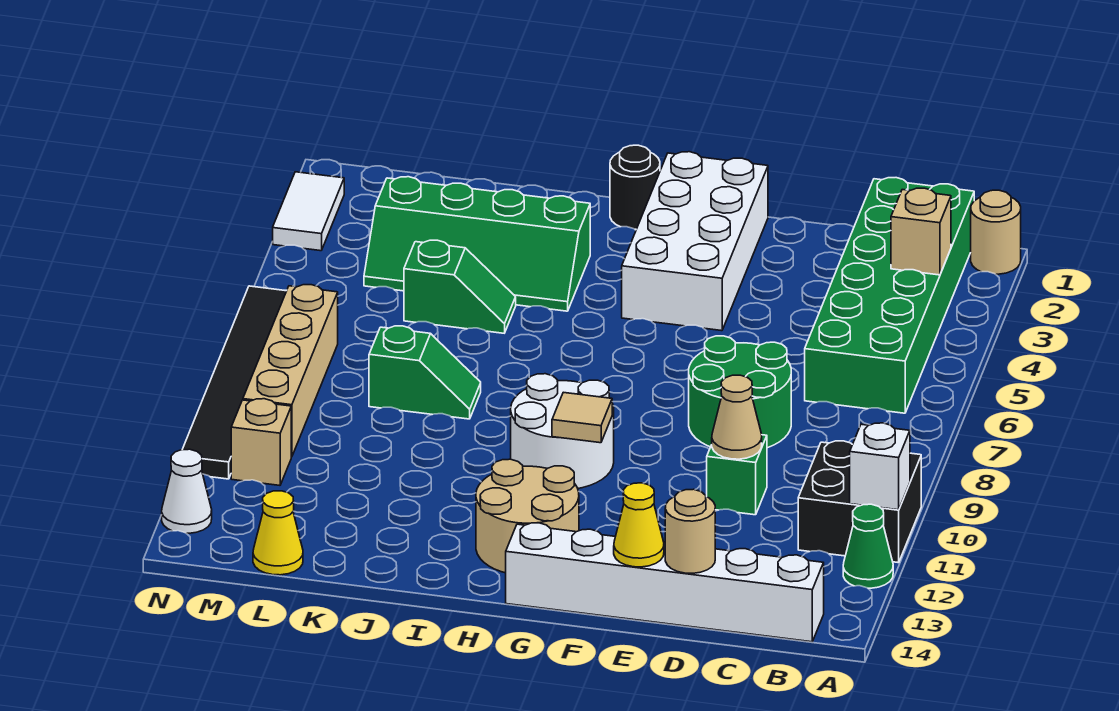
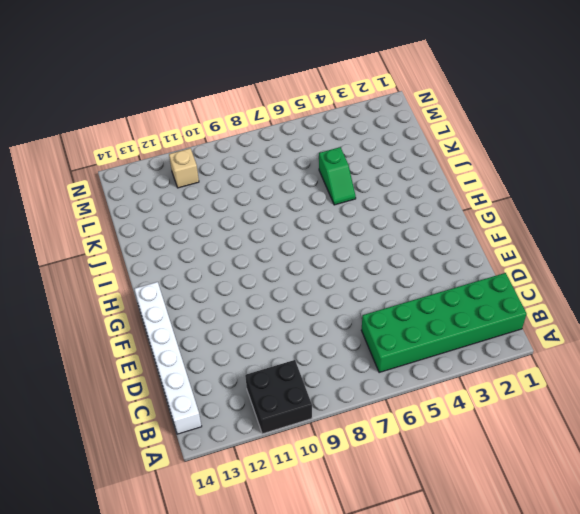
none -> tan 1x1 round brick [971,190,1021,274]
none -> green 1x1 cone [843,504,893,588]
none -> green 2x2 round brick [689,336,791,448]

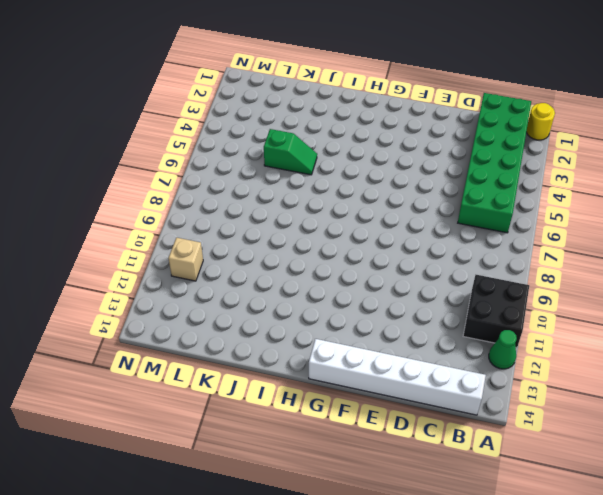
yellow 1x1 round brick [526,103,555,140] -> tan 1x1 round brick [971,190,1021,274]
none -> green 2x2 round brick [689,336,791,448]
none -> green 1x1 brick [707,435,767,515]
none -> white 2x4 brick [622,152,768,331]

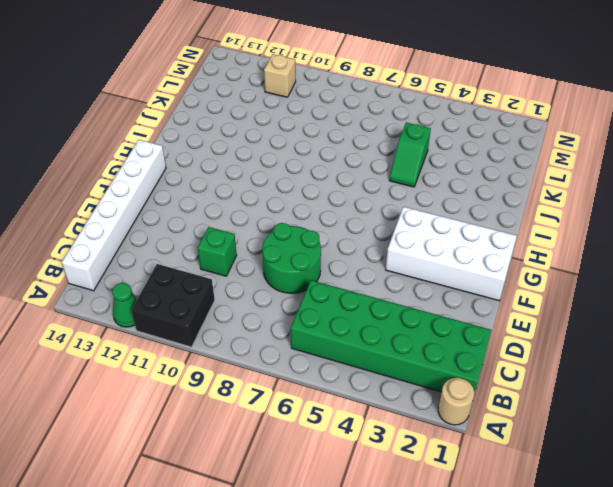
none -> white 2x2 round brick [511,374,614,488]
none -> tan 2x2 round brick [476,459,579,573]
none -> black 1x1 round brick [610,145,660,229]

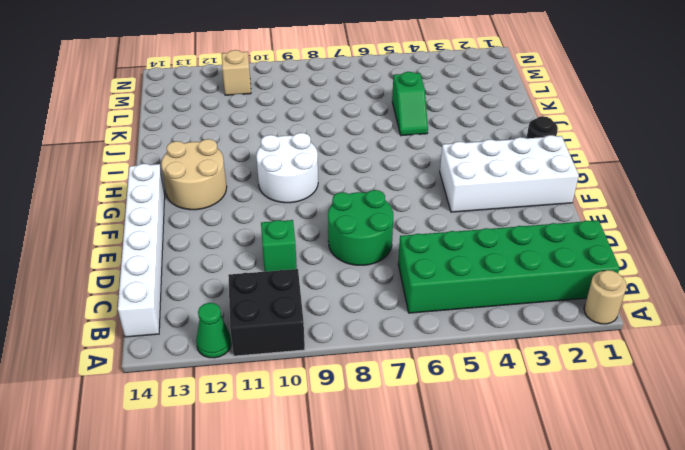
none -> green 2x4 slope [364,177,590,311]
none -> green 1x2 slope [369,326,481,419]
none -> yellow 1x1 cone [253,491,303,575]

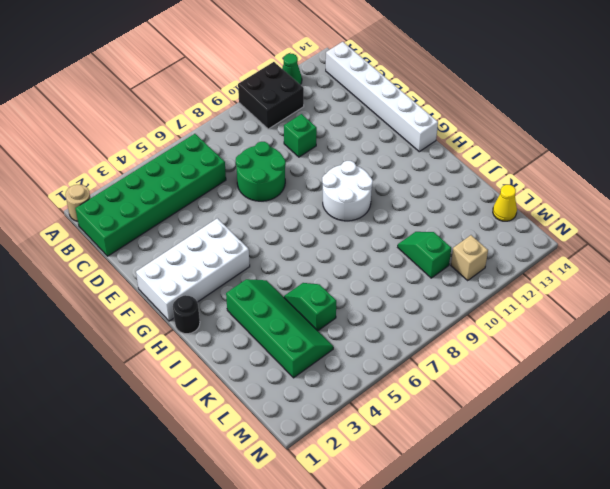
green 1x2 slope [398,232,451,278] -> green 1x2 slope moved to [369,326,481,419]
none -> tan 2x2 round brick [476,459,579,573]
none -> tan 1x4 brick [243,285,338,457]
none -> white 1x2 tile [273,172,344,251]

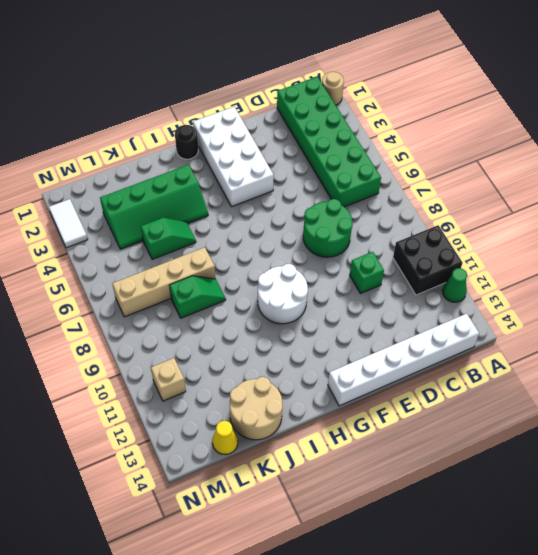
tan 1x4 brick [112,247,215,317] -> tan 1x4 brick turned to [243,285,338,457]
tan 2x2 round brick [230,377,282,440] -> tan 2x2 round brick moved to [476,459,579,573]
none -> black 1x6 tile [182,286,286,479]
none -> white 1x1 cone [162,449,212,533]
none -> white 1x1 brick [850,423,910,510]

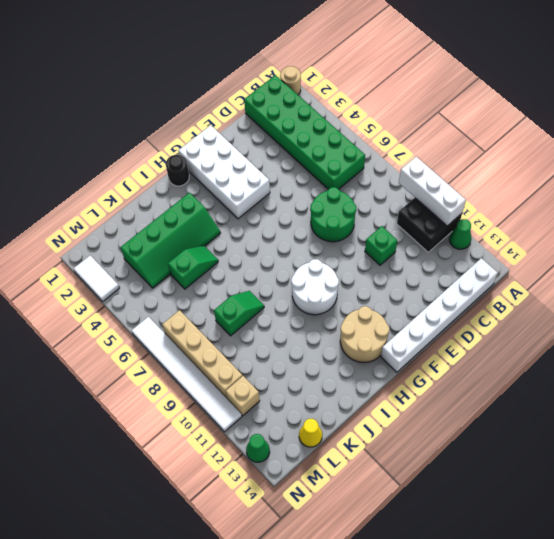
white 1x3 brick [399,157,466,226] -> white 1x1 brick [850,423,910,510]
white 1x6 tile [131,317,242,432] -> black 1x6 tile [182,286,286,479]
green 1x1 cone [246,434,270,462] -> white 1x1 cone [162,449,212,533]
none -> tan 1x1 brick [891,188,951,275]
none -> tan 1x1 cone [712,375,762,459]
none -> tan 1x1 round brick [665,489,715,573]

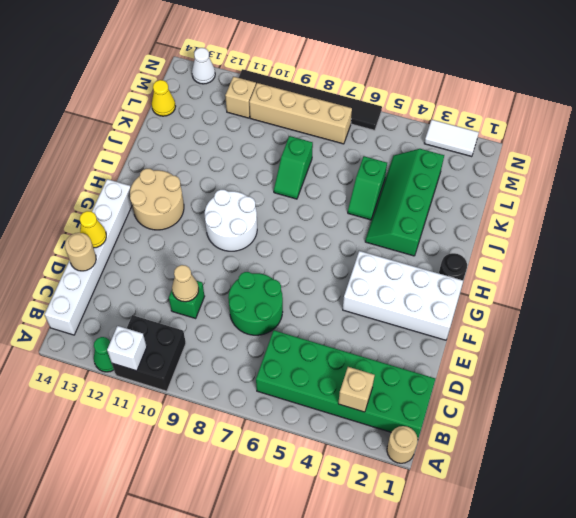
none -> tan 1x1 tile [552,392,612,443]

